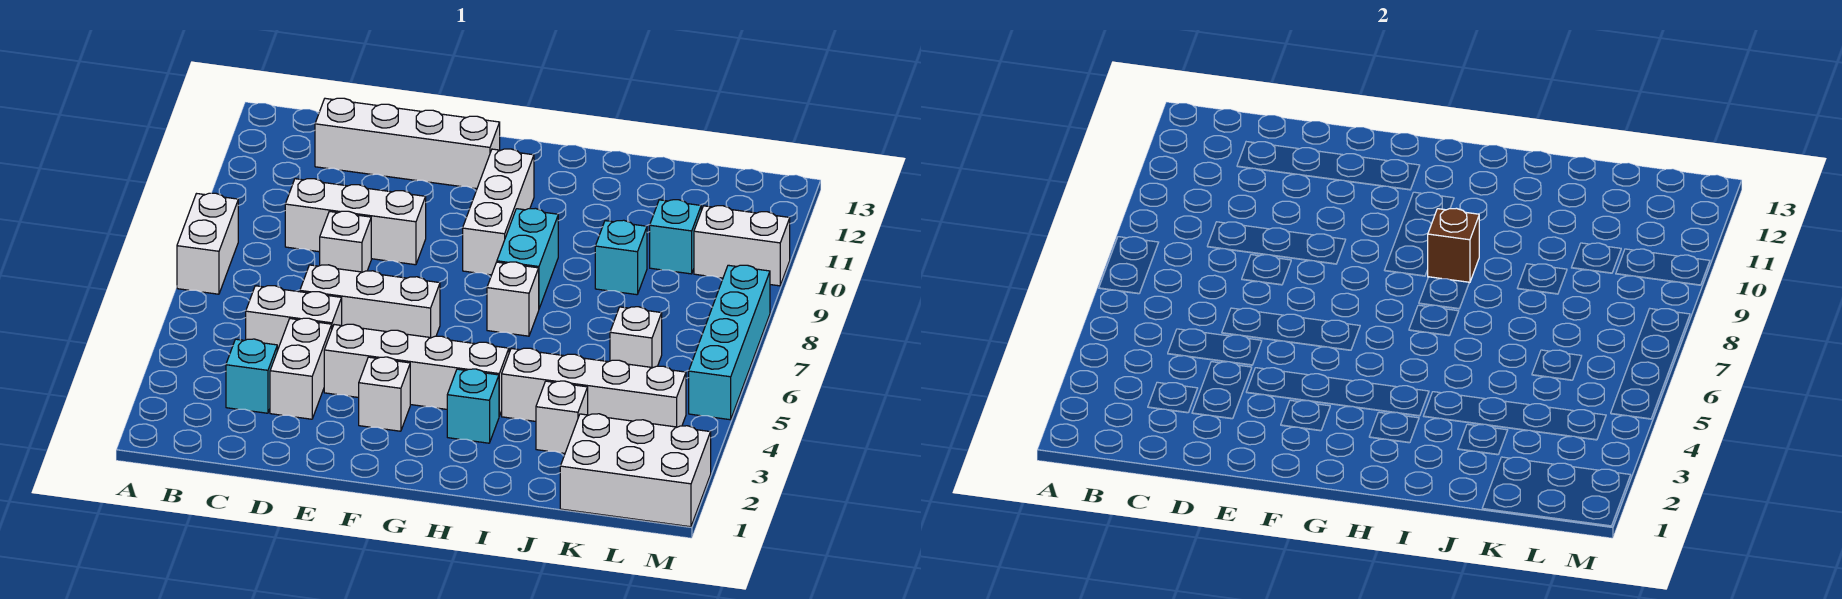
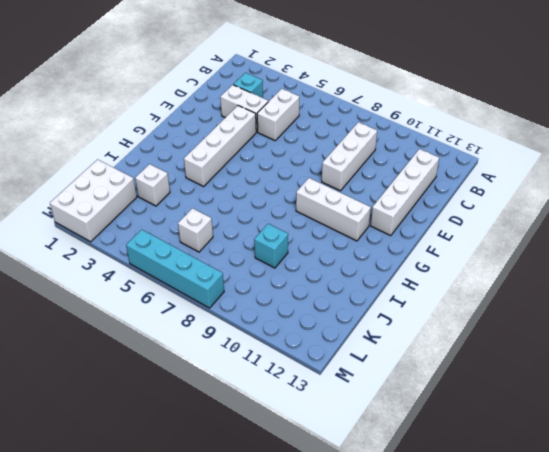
none -> white 1x2 brick [177,193,238,294]
none -> white 1x3 brick [300,265,440,338]
none -> white 1x1 brick [320,211,371,272]

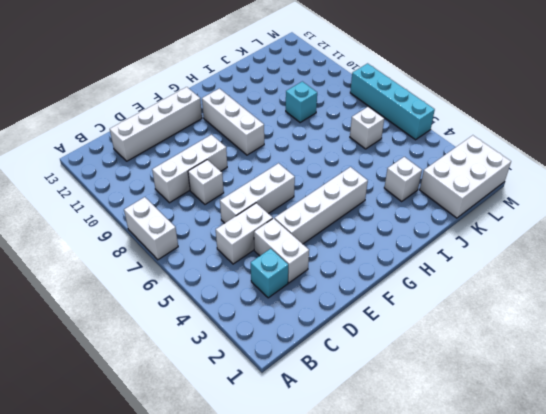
none -> white 1x1 brick [359,357,410,431]
none -> cyan 1x1 brick [447,369,499,443]
none -> white 1x1 brick [487,262,539,336]

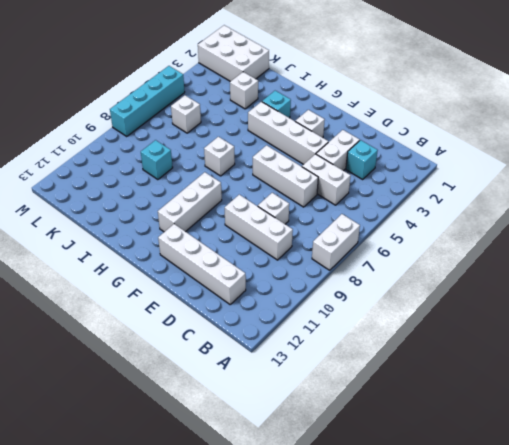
none -> cyan 1x2 brick [497,208,558,308]
none -> white 1x4 brick [502,348,686,427]
none -> cyan 1x1 brick [650,200,701,274]

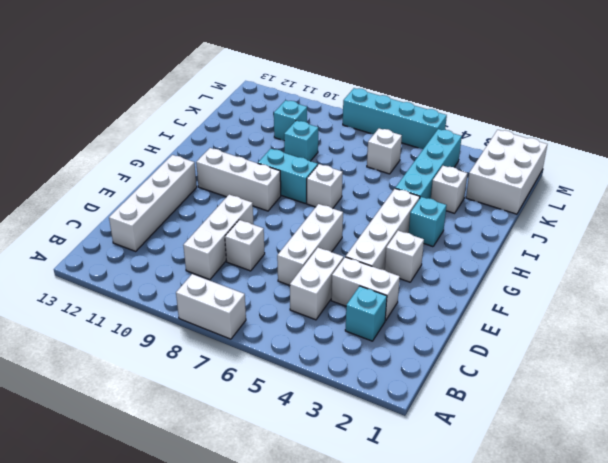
cyan 1x4 brick [395,129,462,199] -> white 1x4 brick [502,348,686,427]
none -> white 1x2 brick [694,206,790,286]
none -> brown 1x1 brick [1428,208,1479,283]

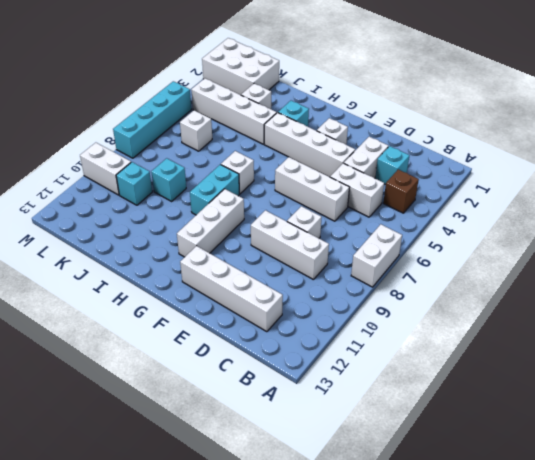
brown 1x1 brick [383,170,419,213] -> brown 1x1 brick moved to [1428,208,1479,283]

